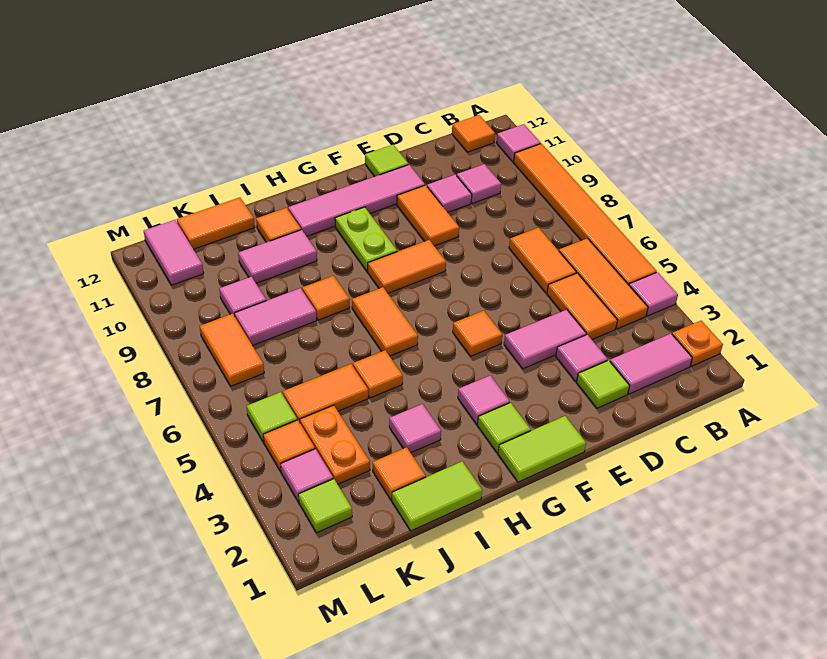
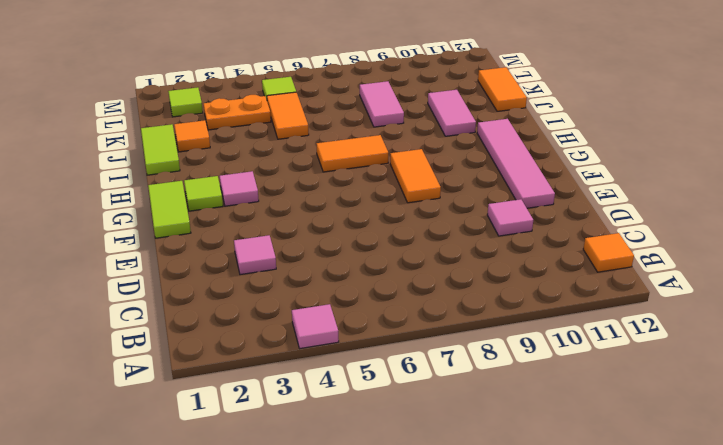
none -> orange 1x1 plate [672,321,723,366]
none -> orange 1x6 tile [514,144,657,285]
none -> pink 1x1 tile [497,124,541,162]
none -> pink 1x2 tile [610,334,692,394]

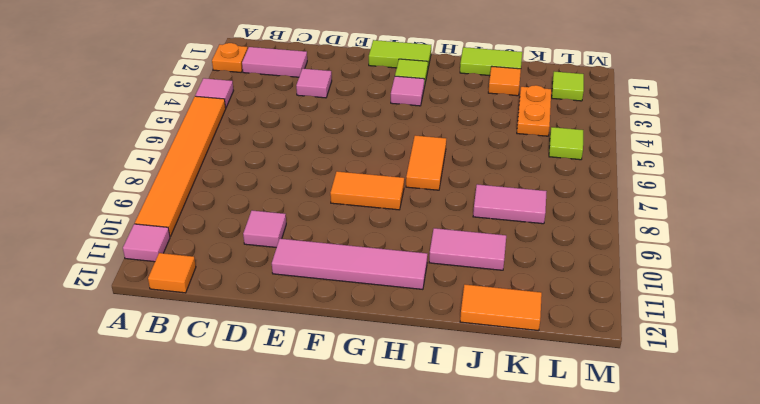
none -> orange 1x3 tile [559,238,648,329]
none -> orange 1x2 tile [547,273,617,339]
none -> orange 1x2 tile [509,228,576,293]
none -> pink 1x1 tile [457,164,501,203]

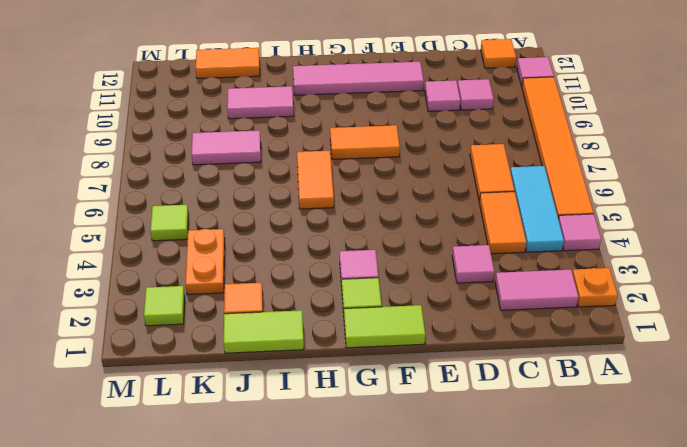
cyan 1x3 tile [510,166,564,252] -> orange 1x3 tile [559,238,648,329]
none -> lime 1x1 tile [577,360,629,408]
none -> pink 1x2 tile [504,310,586,369]
none -> orange 1x2 tile [397,185,459,246]
none -> lime 1x1 tile [365,145,408,176]

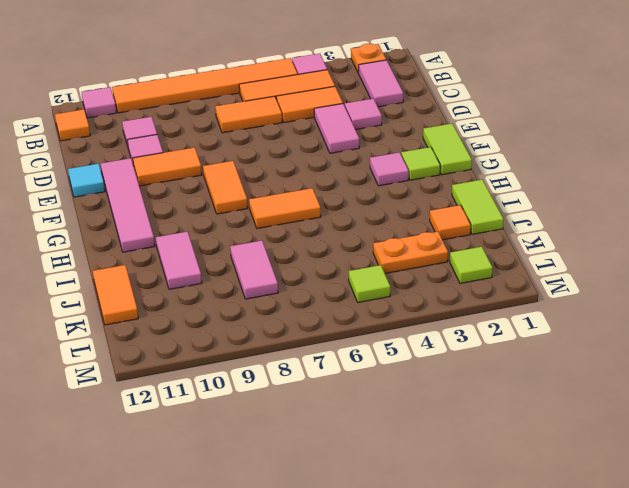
cyan 1x1 tile [68,164,105,197] -> lime 1x1 tile [365,145,408,176]
none -> lime 1x1 tile [577,360,629,408]
none -> orange 1x1 tile [453,311,502,356]
none -> lime 1x2 plate [335,207,397,271]
none -> pink 1x1 tile [389,404,441,453]

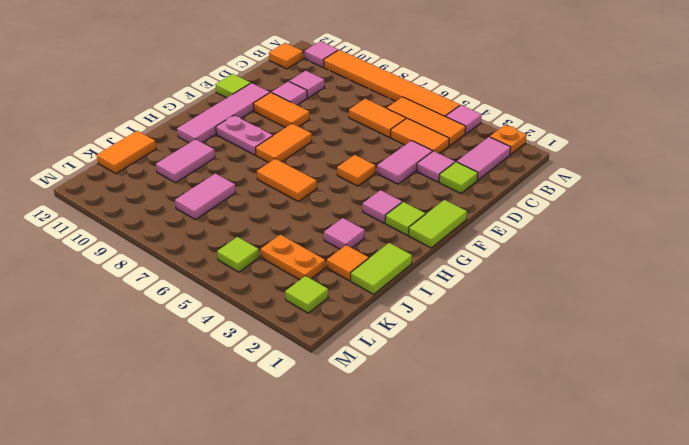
pink 1x2 plate [216,115,273,155] -> lime 1x2 plate [335,207,397,271]
none -> orange 1x1 tile [353,350,403,398]
none -> orange 1x1 tile [302,276,350,320]
none -> orange 1x1 tile [256,208,301,242]
none -> orange 1x2 tile [283,364,368,422]

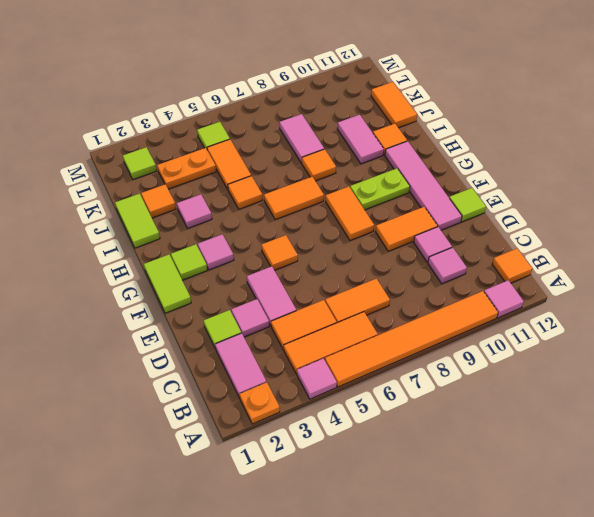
none -> pink 1x1 tile [219,277,266,316]
none -> pink 1x1 tile [281,449,333,501]
none -> orange 1x1 tile [263,420,315,471]
none -> orange 1x2 tile [200,314,264,386]

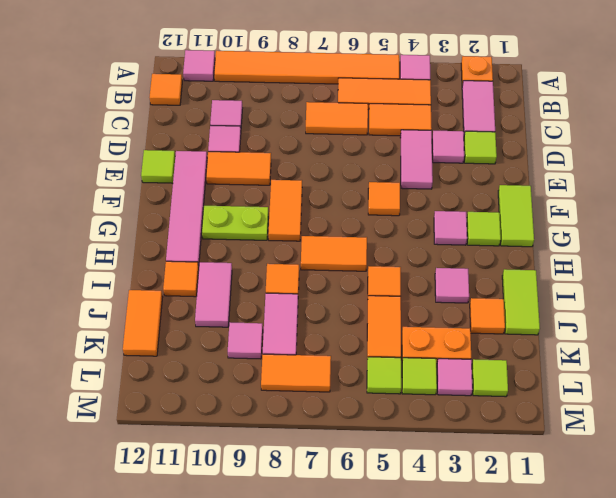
lime 1x1 tile [402,358,437,395] -> orange 1x1 tile [263,420,315,471]
none -> pink 1x2 tile [144,220,204,285]

